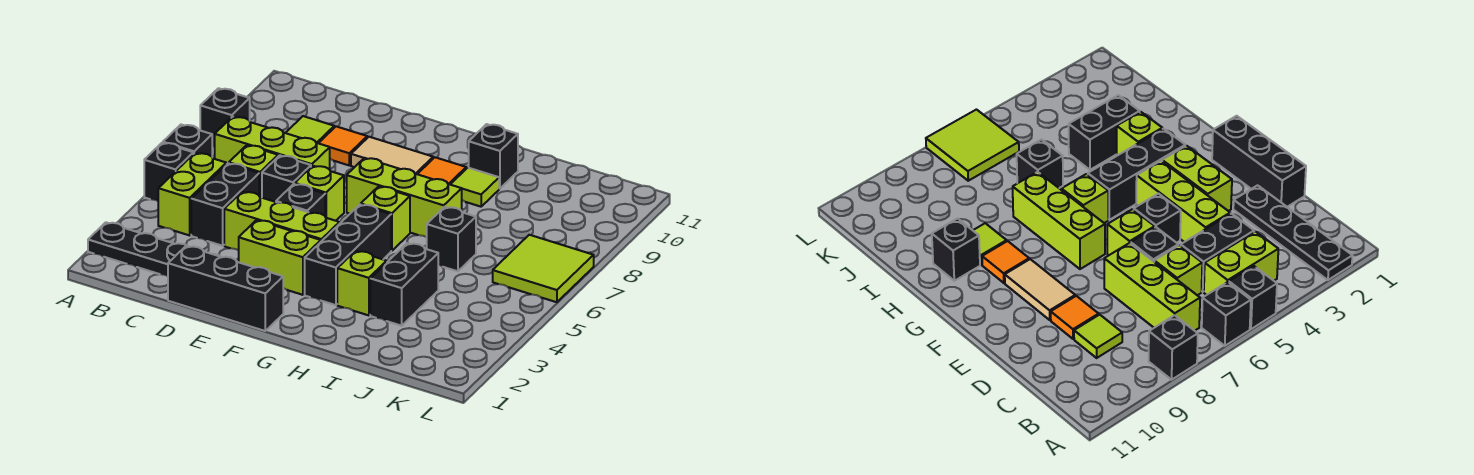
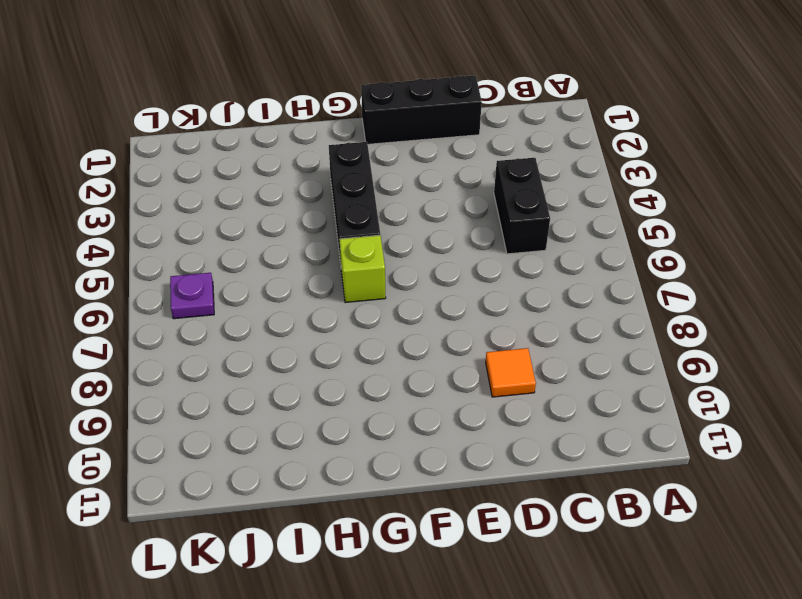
purple 1x1 plate [170,273,214,319] -> lime 2x2 tile [493,235,594,302]
none -> black 1x4 plate [88,222,221,276]
none -> black 1x1 brick [144,143,193,201]
none -> black 1x1 brick [163,125,212,157]

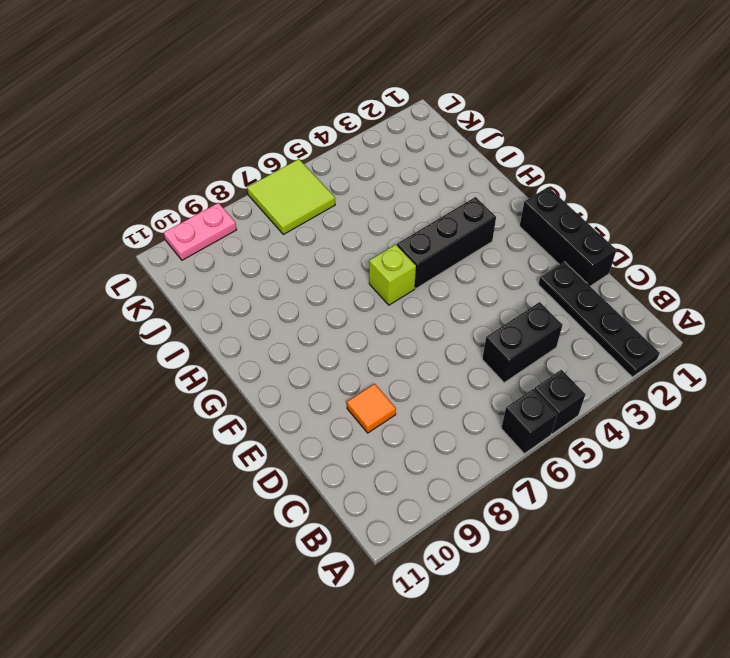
pink 1x2 plate [164,203,237,260] -> none
none -> black 1x1 brick [200,88,250,147]
none -> lime 1x2 brick [158,153,226,235]
none -> lime 1x3 brick [215,117,330,170]

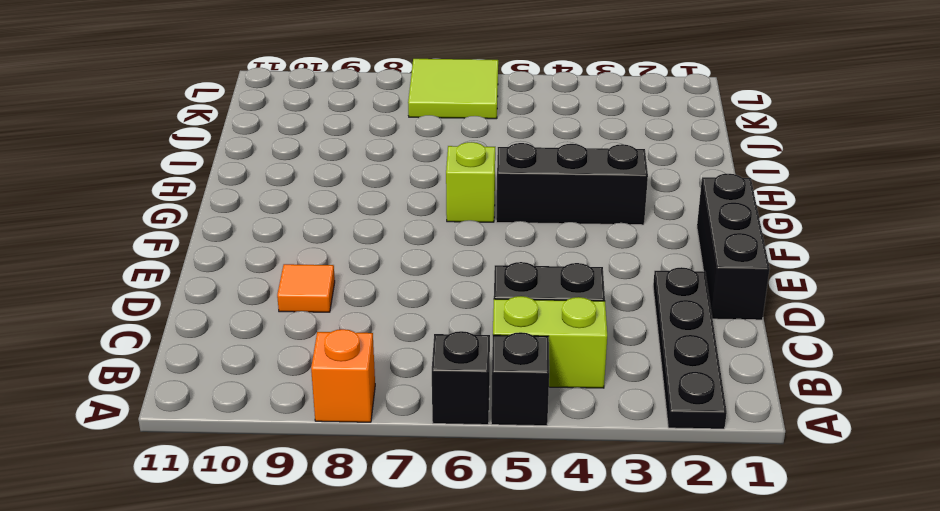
orange 1x1 brick [311,329,375,422] -> black 1x1 brick [200,88,250,147]
none -> lime 1x3 brick [215,117,330,170]
none -> lime 1x1 brick [229,145,278,198]
none -> lime 1x1 tile [286,116,334,143]

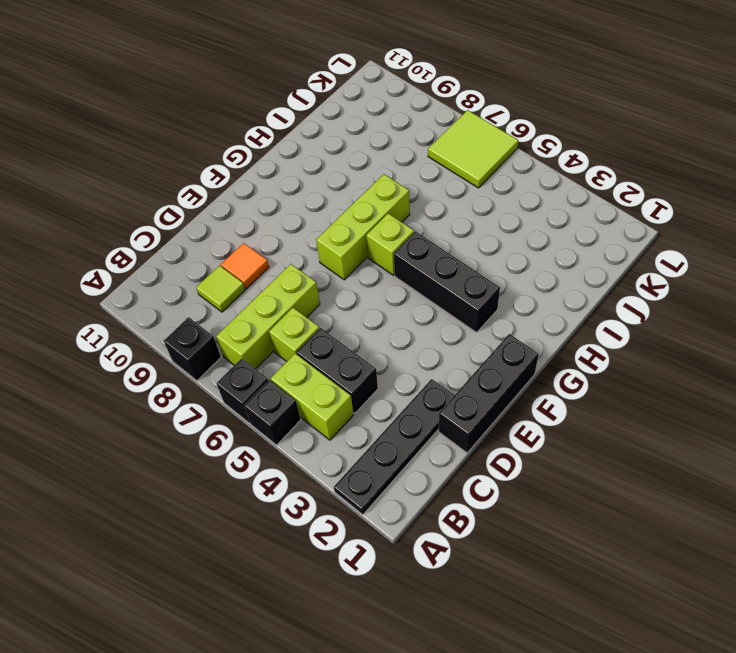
none -> lime 1x3 brick [224,192,340,250]
none -> black 1x1 brick [262,155,311,202]
none -> lime 1x2 brick [239,220,321,295]

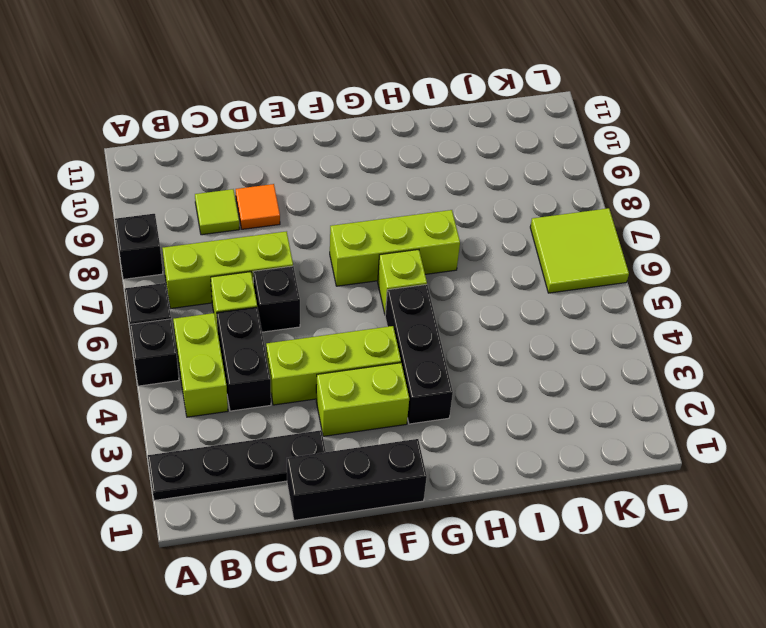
none -> black 1x1 brick [276,184,325,216]
none -> lime 1x1 brick [295,166,344,221]
none -> tan 1x2 tile [351,137,433,174]

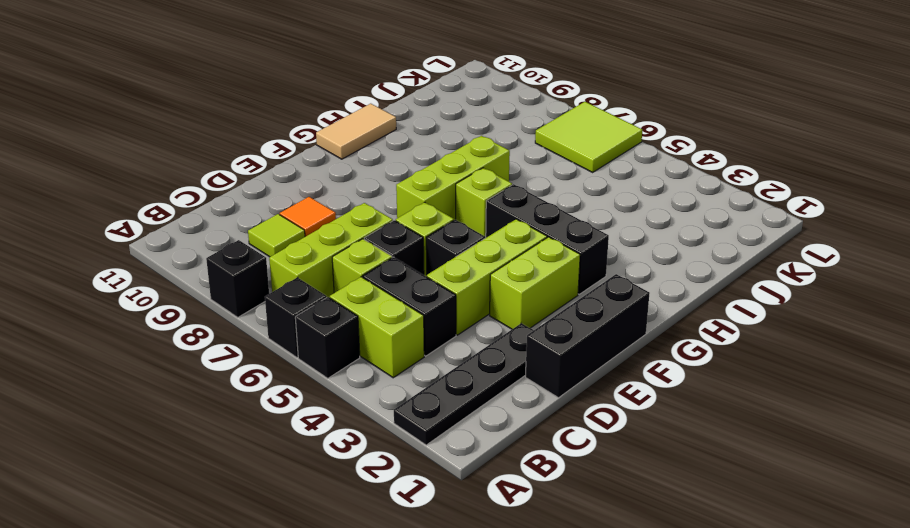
tan 1x2 tile [316,104,396,159] -> tan 1x2 tile moved to [351,137,433,174]
none -> orange 1x1 tile [418,157,466,184]
none -> lime 1x1 brick [337,251,387,315]
none -> lime 1x1 tile [450,168,499,207]

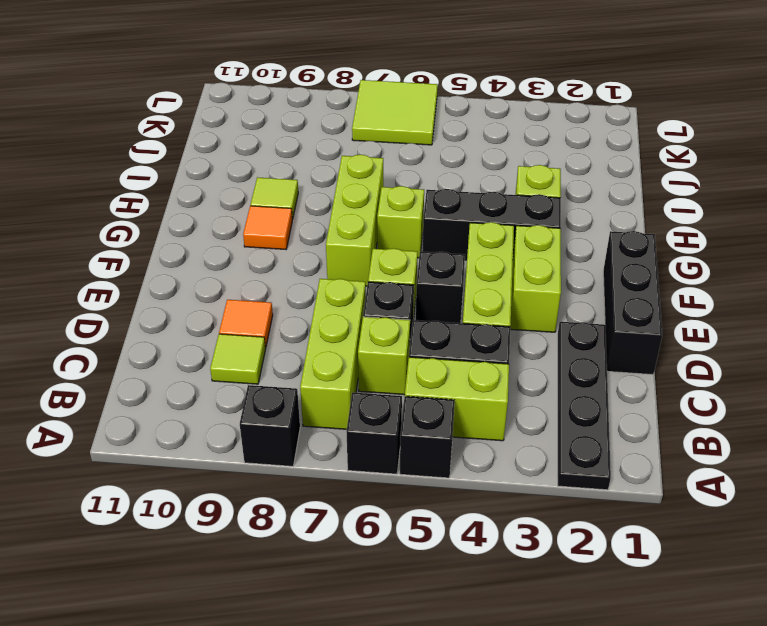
none -> tan 1x2 tile [351,137,433,174]
none -> black 1x1 brick [469,124,518,189]
none -> black 1x2 brick [370,243,438,326]

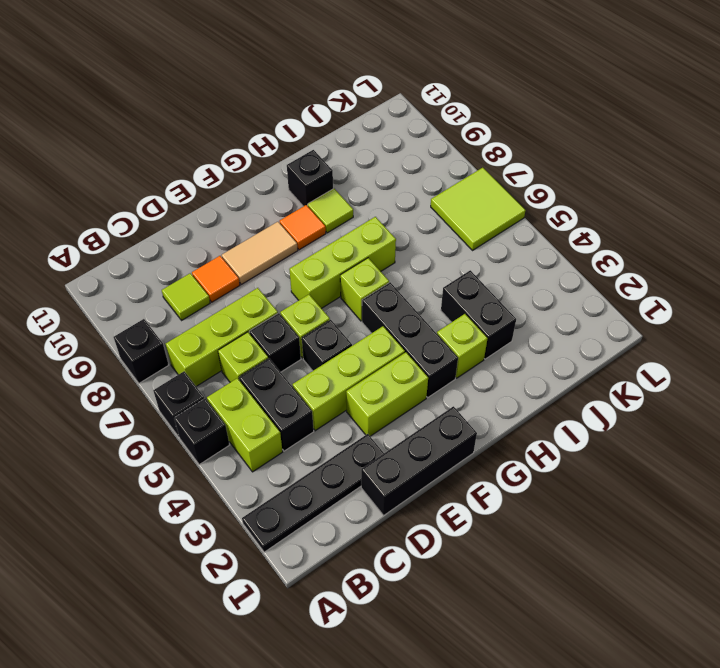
none -> black 1x1 brick [427,207,476,271]

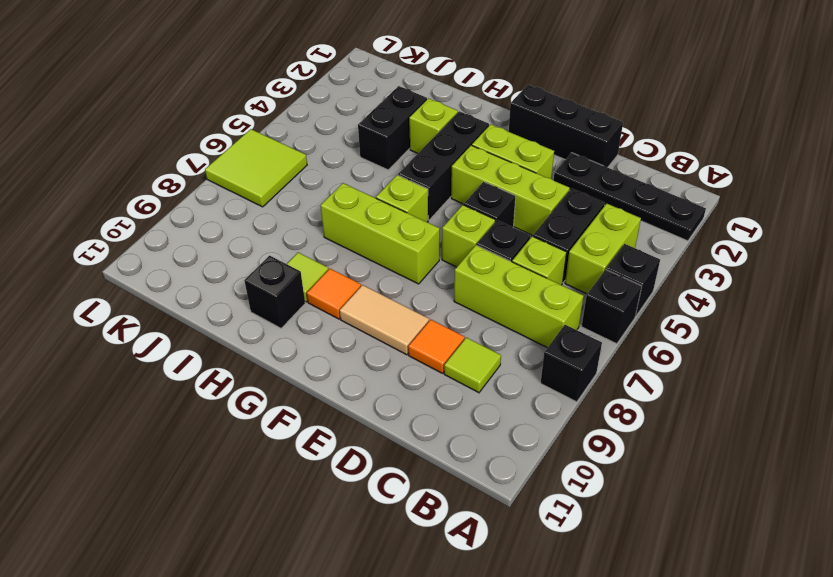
none -> black 1x1 brick [427,207,476,271]

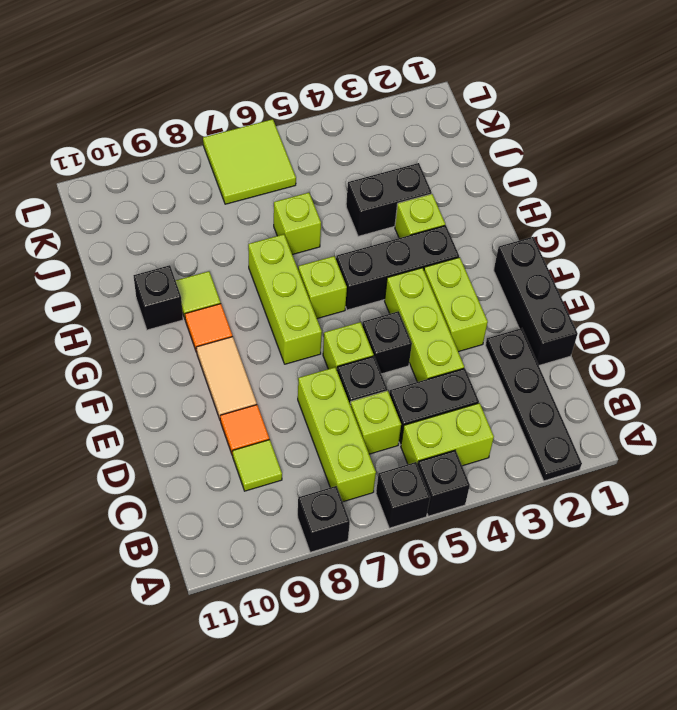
lime 1x1 brick [274,193,321,255] -> black 1x1 brick [427,207,476,271]

